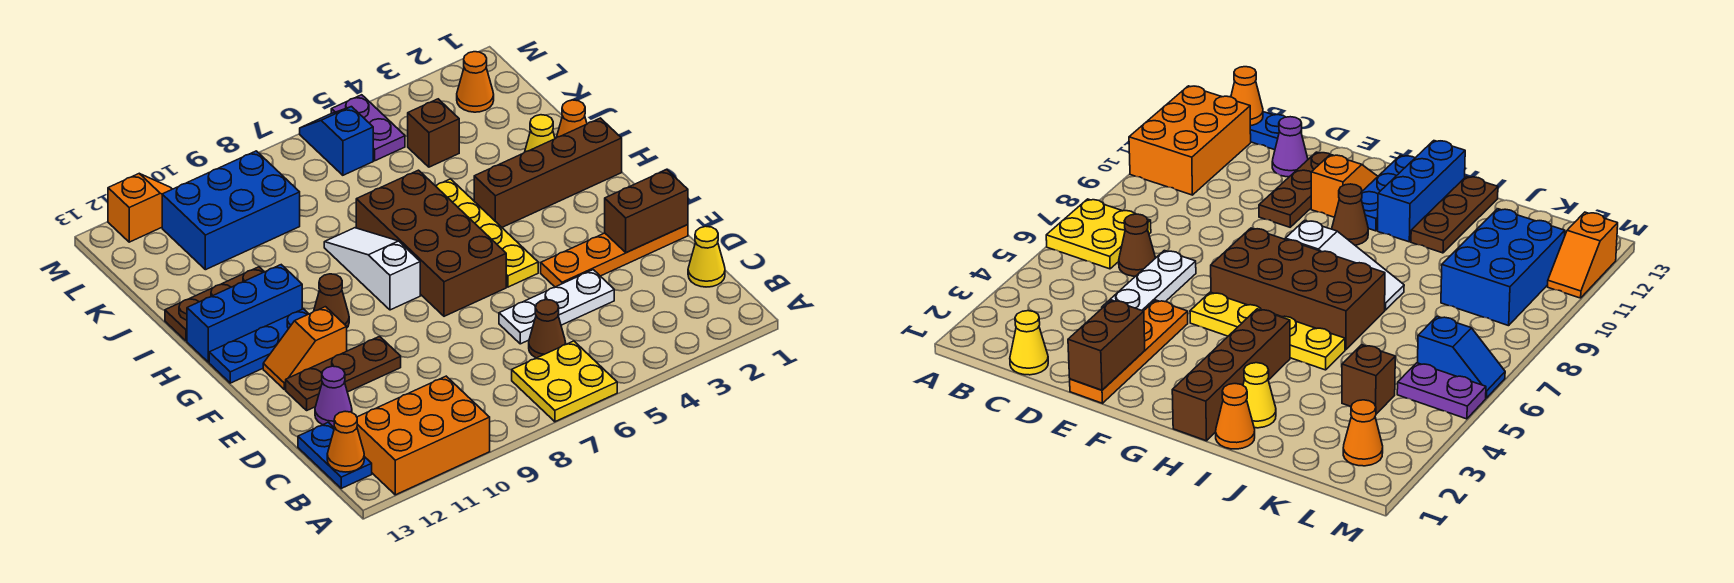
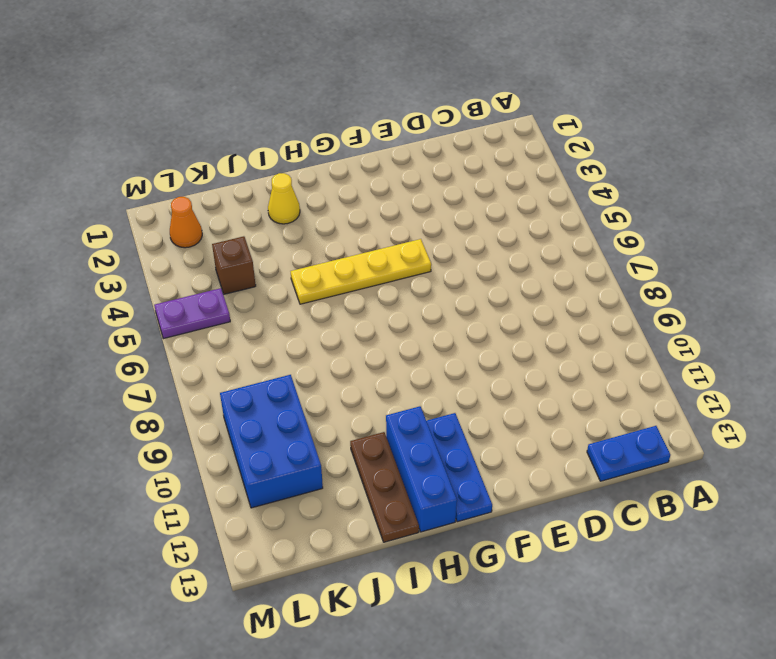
none -> yellow 2x2 plate [512,341,617,422]
none -> orange 2x3 brick [357,376,490,495]
none -> yellow 1x1 cone [688,226,725,287]

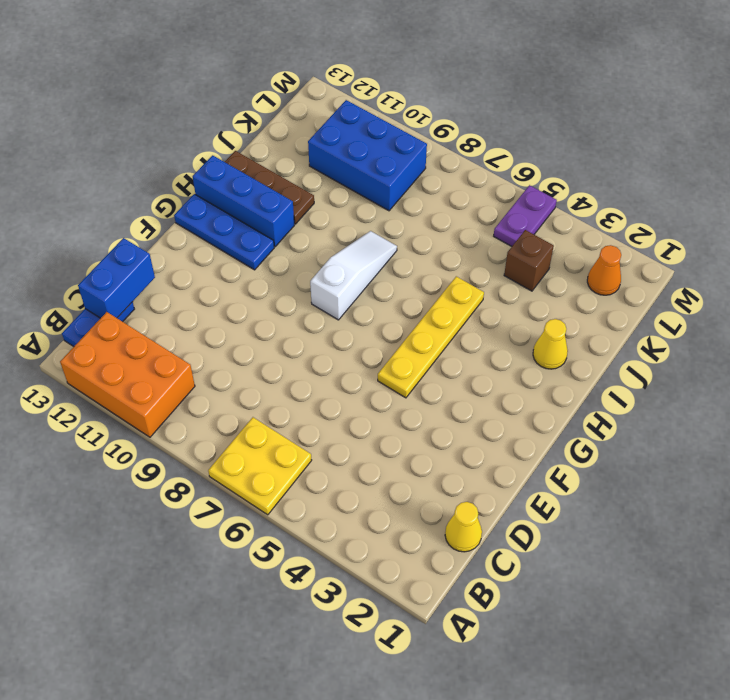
blue 1x2 brick [78,238,155,318] -> none
none -> brown 1x1 cone [529,300,566,358]
none -> white 1x3 plate [499,270,614,344]
none -> purple 1x1 cone [315,366,352,427]

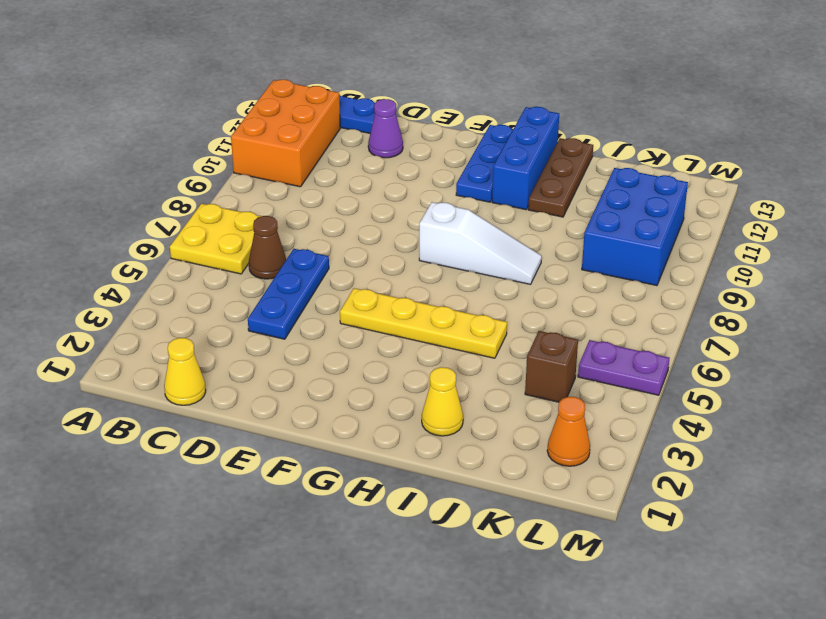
blue 1x3 plate [248,249,329,339] -> white 1x3 plate [499,270,614,344]
none -> orange 1x4 plate [541,224,688,287]
none -> brown 1x3 plate [286,336,401,410]
none -> brown 2x4 brick [356,170,506,316]

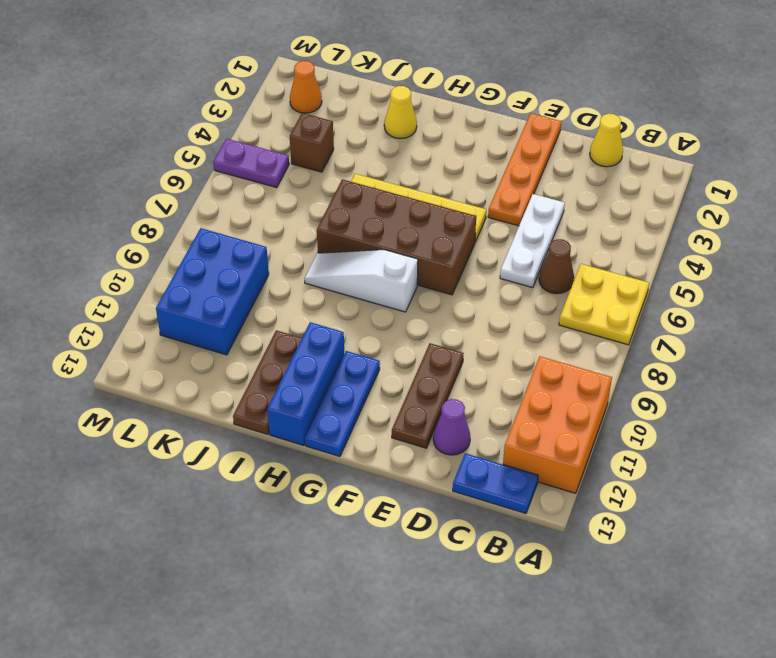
none -> orange 1x2 slope [263,307,347,390]
none -> brown 1x1 cone [314,274,349,327]
none -> brown 1x4 brick [474,118,622,227]

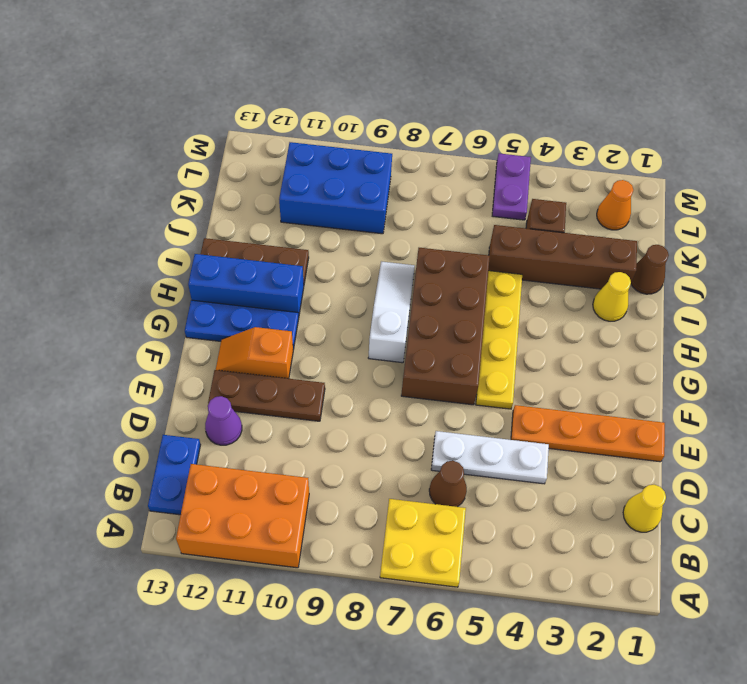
brown 1x1 cone [631,245,669,294] -> brown 1x1 cone moved to [314,274,349,327]
brown 1x4 brick [488,225,637,289] -> brown 1x4 brick moved to [474,118,622,227]
none -> orange 1x1 cone [557,100,587,137]
none -> blue 1x2 slope [300,107,373,175]
none -> orange 1x2 slope [108,174,172,242]

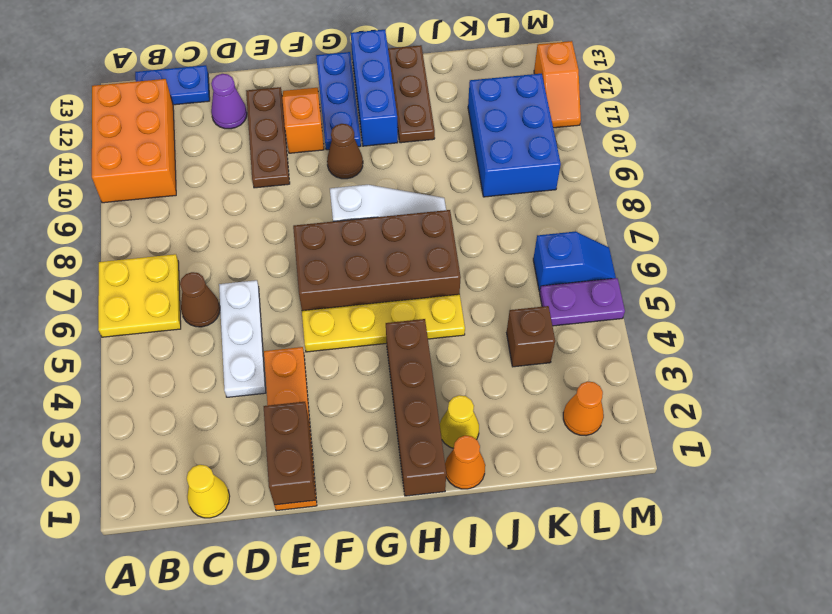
none -> orange 1x1 cone [327,411,364,472]

